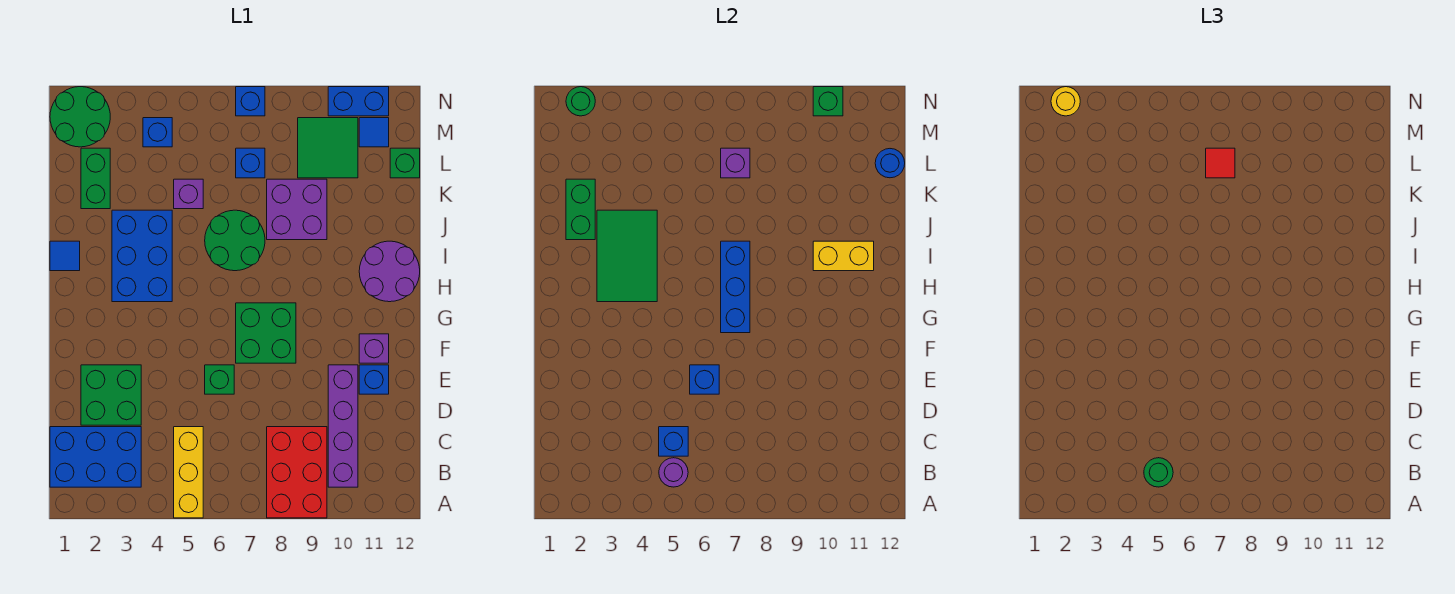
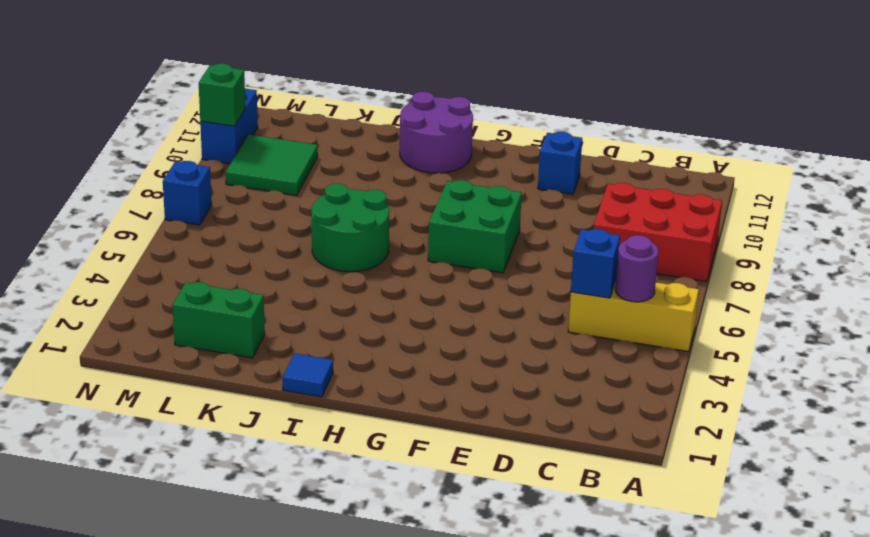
none -> blue 2x3 brick [50,427,141,487]
none -> purple 1x4 brick [328,365,358,487]
none -> green 2x2 brick [81,365,141,425]
none -> green 1x1 brick [205,365,234,394]

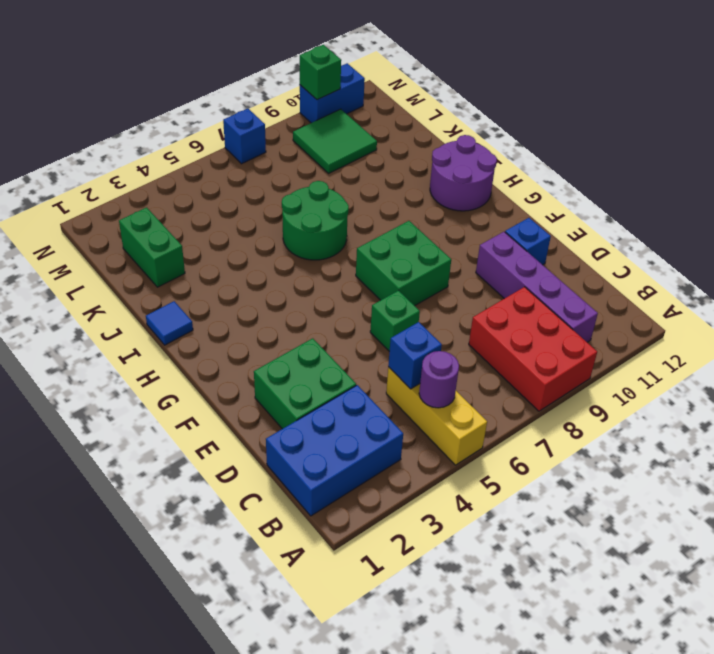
none -> purple 1x1 brick [359,334,389,363]
none -> blue 2x3 brick [112,210,172,302]
none -> purple 2x2 brick [267,179,327,240]
none -> purple 1x1 brick [174,179,203,209]

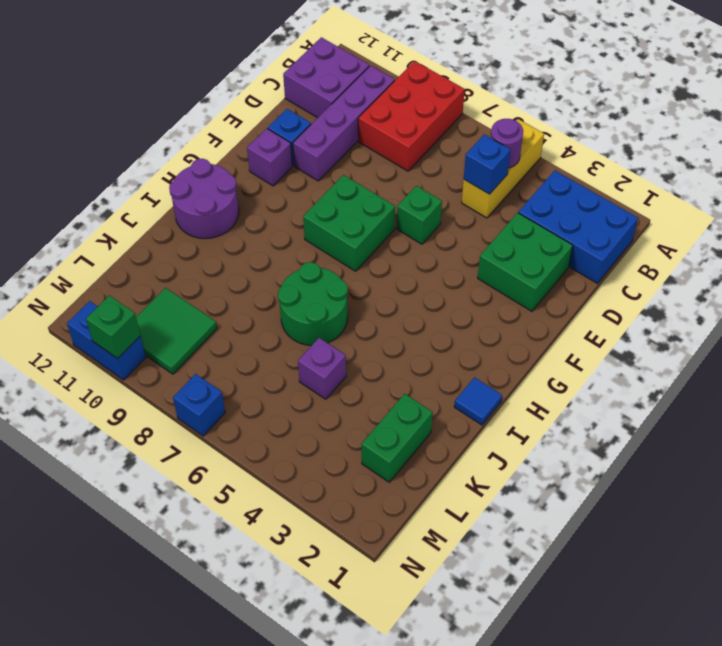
purple 2x2 brick [283,37,369,118] -> purple 2x2 brick moved to [267,179,327,240]
none -> blue 2x3 brick [112,210,172,302]
none -> blue 1x1 brick [236,148,265,178]
none -> green 1x1 brick [390,148,420,178]
none -> green 2x2 round brick [50,87,110,147]

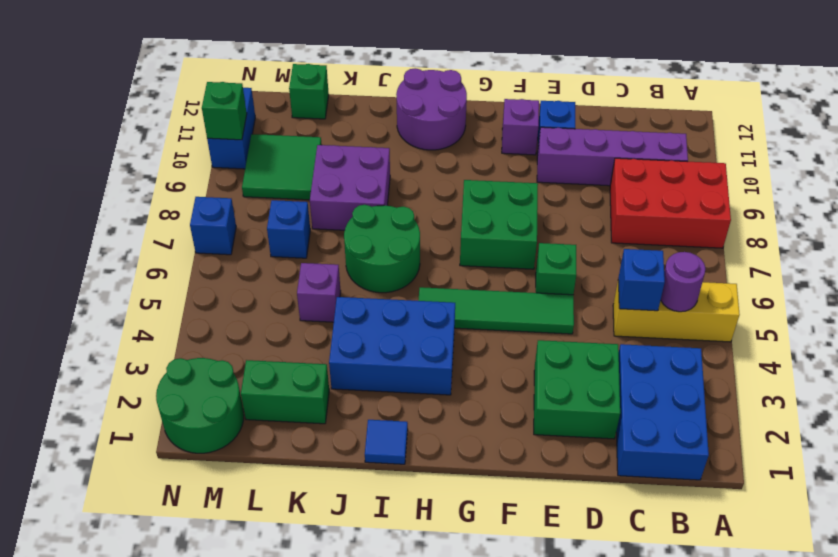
green 1x4 tile [418,287,574,334] -> none
none -> blue 1x1 brick [143,118,172,147]
none -> blue 1x1 tile [359,118,389,147]
none -> blue 1x1 brick [690,365,719,394]
none -> blue 1x3 brick [721,241,750,333]

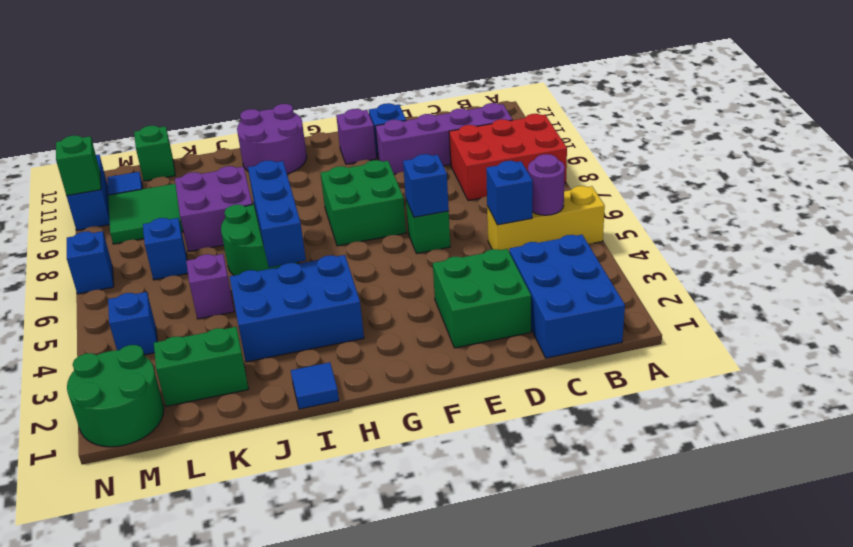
blue 1x3 brick [248,160,306,267] -> blue 1x3 brick turned to [721,241,750,333]
none -> green 2x3 tile [597,210,657,302]
none -> yellow 1x2 brick [813,241,874,271]
none -> green 1x2 brick [566,179,595,240]
none -> purple 1x1 brick [721,148,750,178]

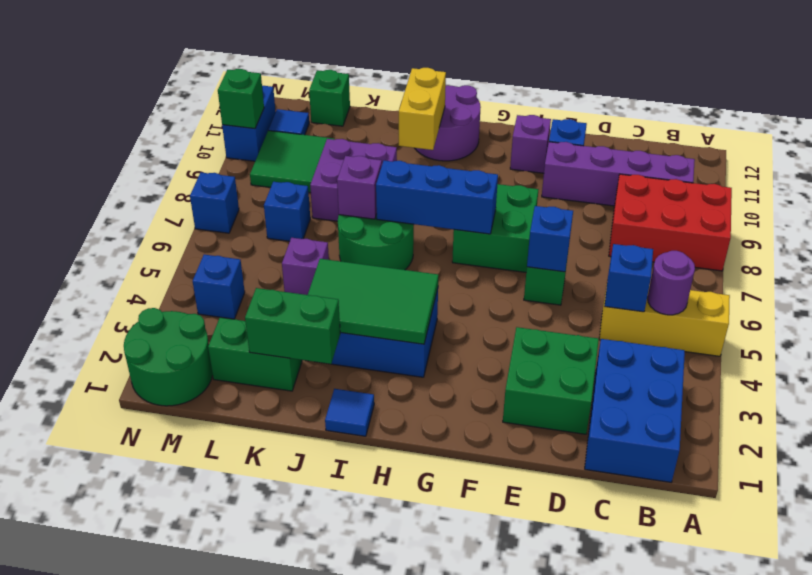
purple 1x1 brick [337,156,382,219] -> purple 1x1 brick moved to [721,148,750,178]
none -> blue 1x1 round brick [875,149,905,178]
none -> green 1x1 round brick [566,87,595,116]
none -> green 1x1 round brick [1144,458,1173,487]
none -> red 1x1 tile [1206,148,1235,178]

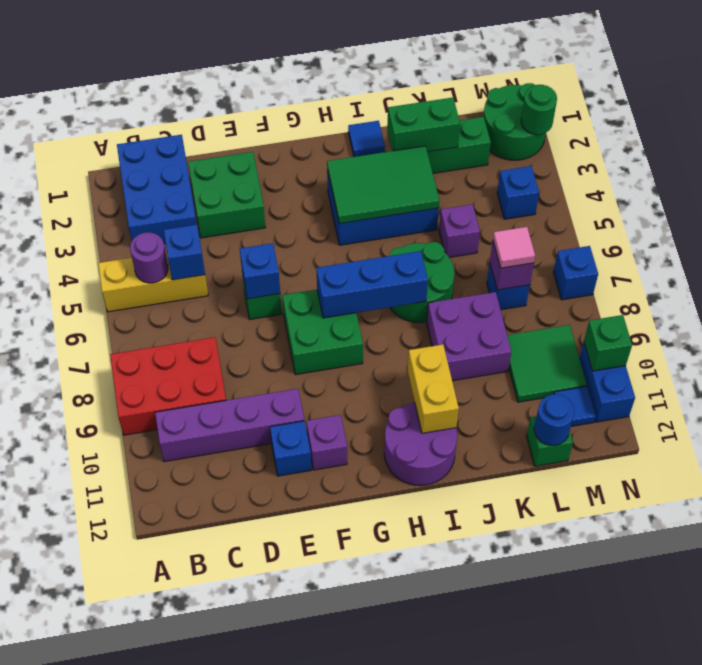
pink 1x1 tile [493,227,535,268] -> red 1x1 tile [1206,148,1235,178]
none -> green 1x1 round brick [1144,458,1173,487]
none -> yellow 1x1 round brick [1051,87,1080,116]

